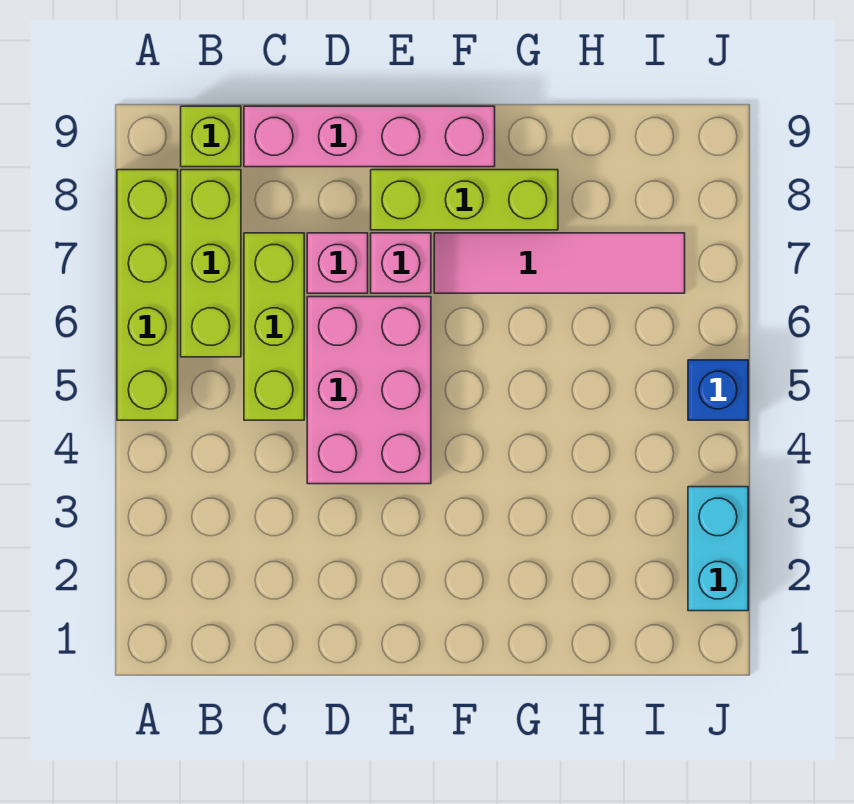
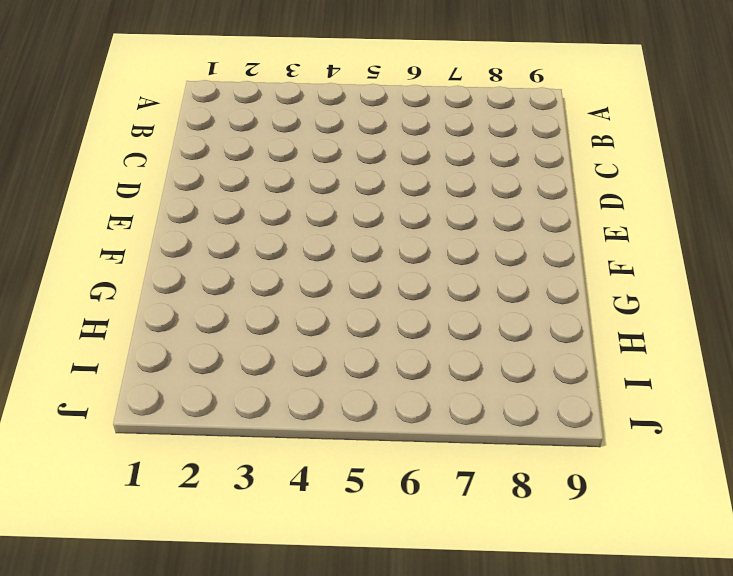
none -> lime 1x4 brick [117,170,178,420]
none -> lime 1x3 brick [181,170,241,357]
none -> lime 1x1 brick [181,106,241,167]

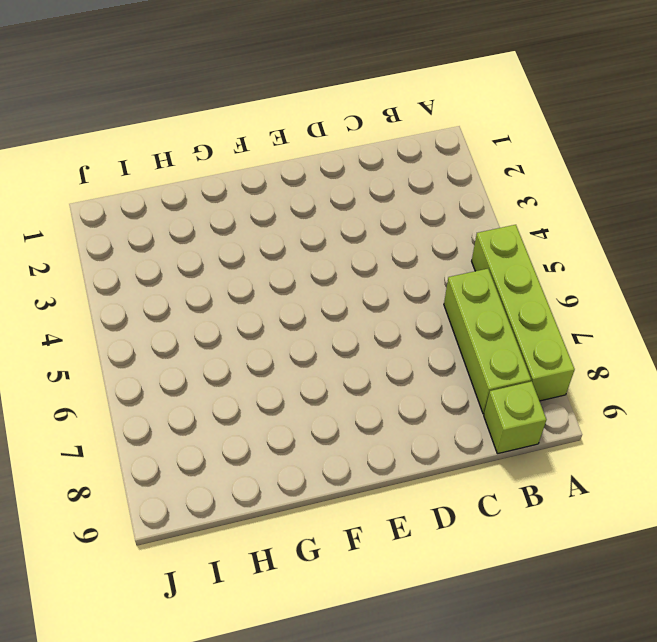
none -> lime 1x3 brick [244,233,304,420]
none -> pink 1x4 brick [244,106,495,167]
none -> pink 2x3 brick [307,297,431,484]

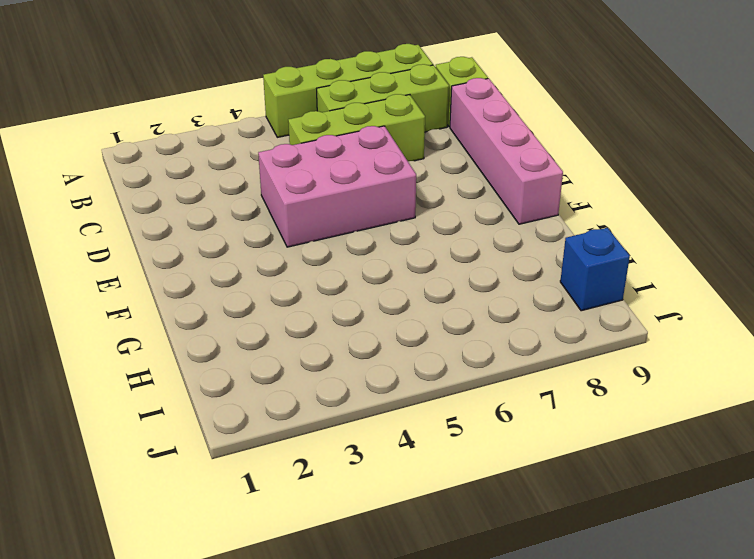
blue 1x1 brick [560,228,630,311] -> blue 1x1 brick moved to [688,360,748,420]
none -> pink 1x1 brick [307,233,368,293]
none -> pink 1x1 brick [371,233,431,293]
none -> lime 1x3 brick [371,170,558,230]

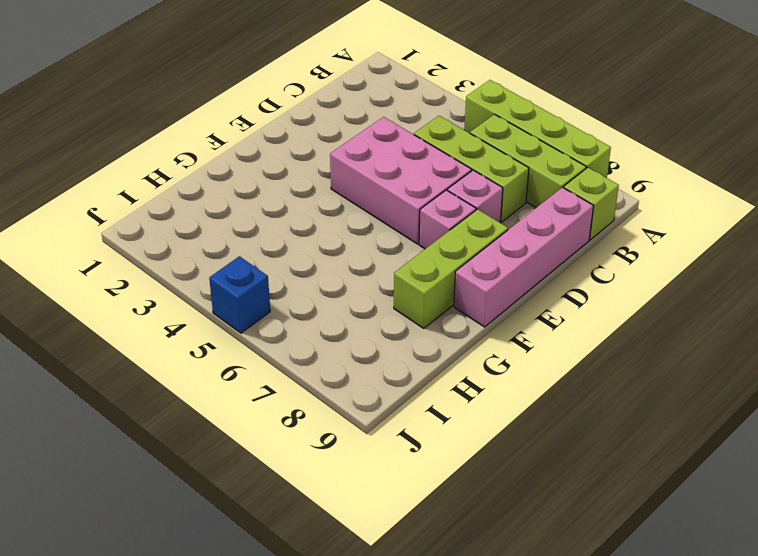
none -> pink 1x4 tile [434,233,685,293]
none -> cyan 1x2 brick [688,487,748,611]

